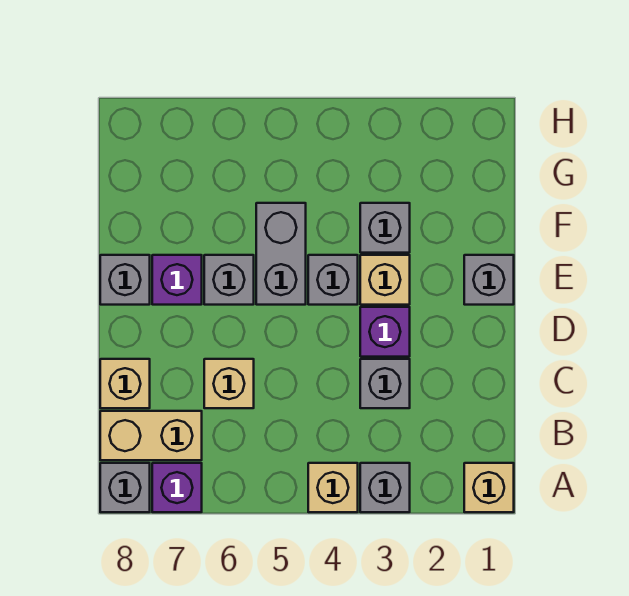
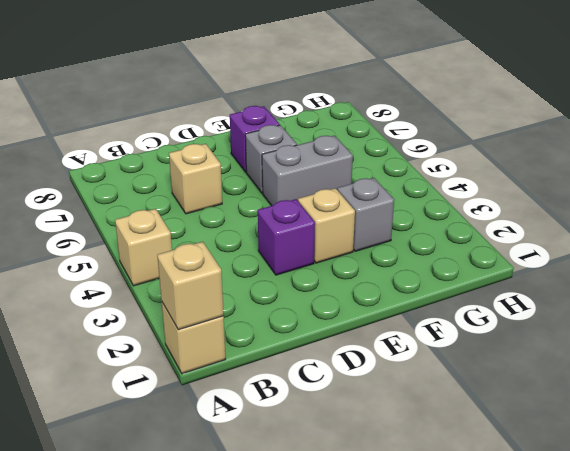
tan 1x1 brick [157,242,224,330] -> tan 1x1 brick moved to [100,359,150,408]
none -> grey 1x1 brick [360,463,410,512]
none -> purple 1x1 brick [152,463,202,512]
none -> grey 1x1 brick [100,463,150,512]

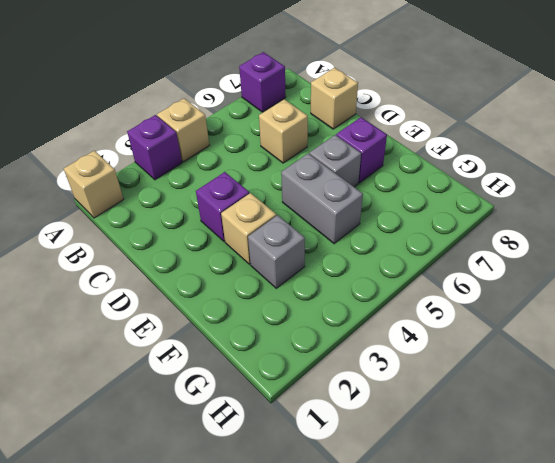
purple 1x1 brick [127,115,182,180] -> grey 1x1 brick [360,463,410,512]
none -> grey 1x1 brick [100,463,150,512]
none -> tan 1x2 brick [100,411,202,460]
none -> grey 1x1 brick [360,359,410,408]

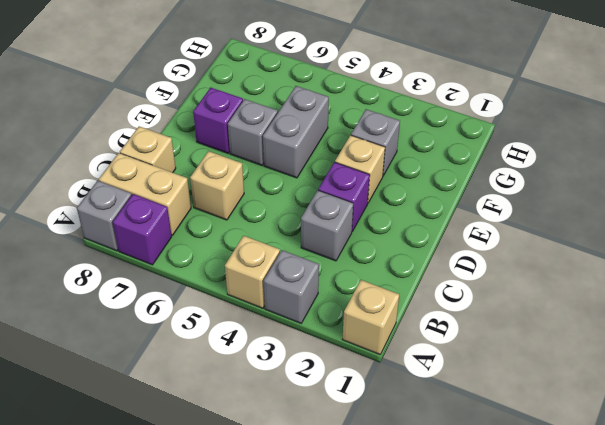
none -> grey 1x1 brick [464,255,514,305]
none -> grey 1x1 brick [308,255,358,305]
none -> grey 1x1 brick [100,255,150,305]

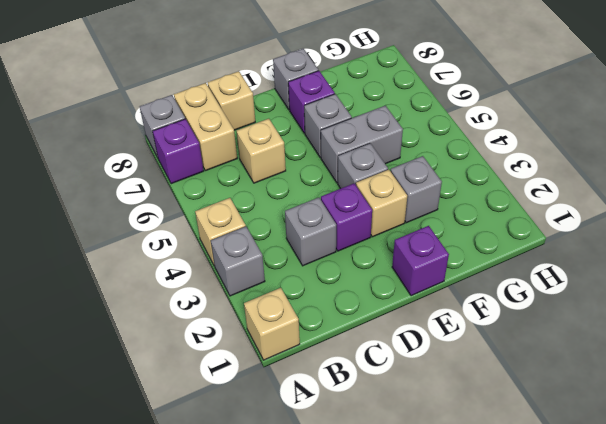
purple 1x1 brick [392,226,449,296] -> grey 1x1 brick [464,255,514,305]

